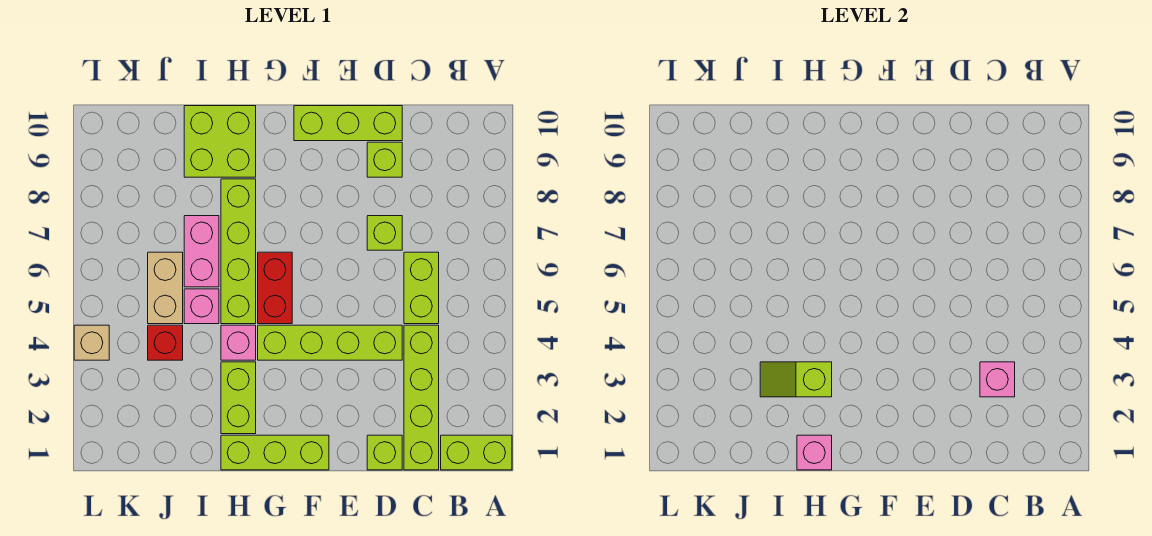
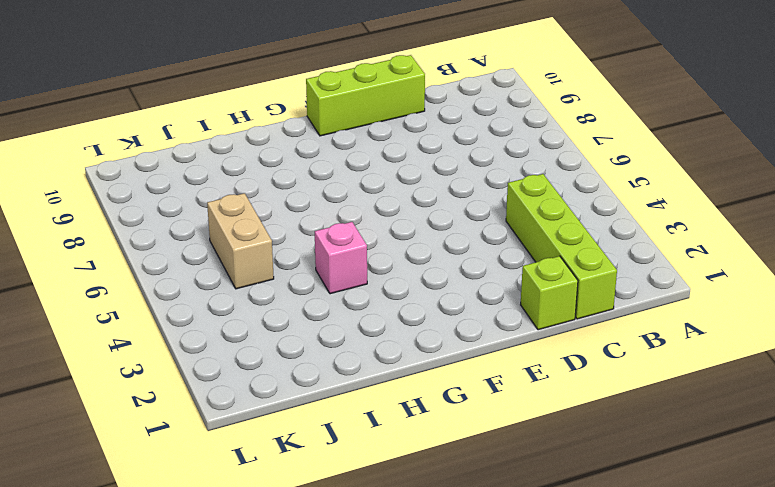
none -> lime 1x2 brick [441,435,512,470]
none -> lime 1x2 brick [404,252,439,324]
none -> lime 1x4 brick [258,325,402,360]

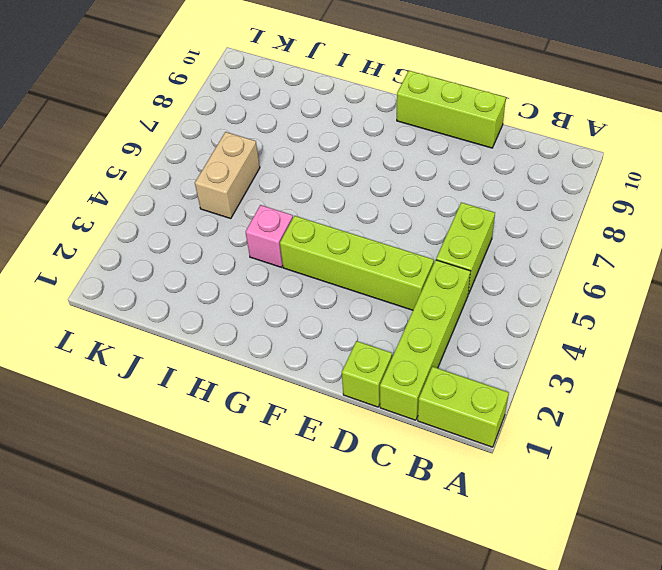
none -> lime 1x1 brick [367,216,402,250]
none -> lime 1x1 brick [367,142,402,177]
none -> lime 1x3 brick [221,435,329,470]

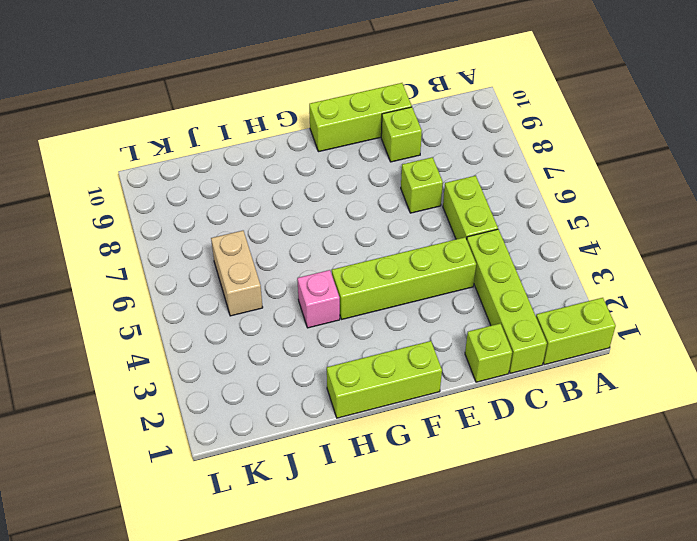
none -> red 1x2 brick [258,252,292,324]
none -> lime 1x2 brick [221,362,256,434]
none -> lime 1x4 brick [221,179,256,324]

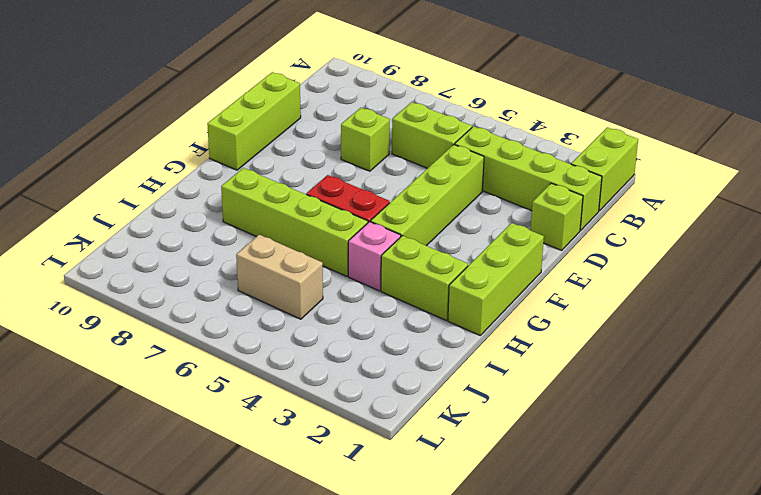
none -> lime 1x1 brick [367,142,402,177]
none -> lime 2x2 brick [184,106,256,177]
none -> pink 1x1 brick [184,289,219,324]

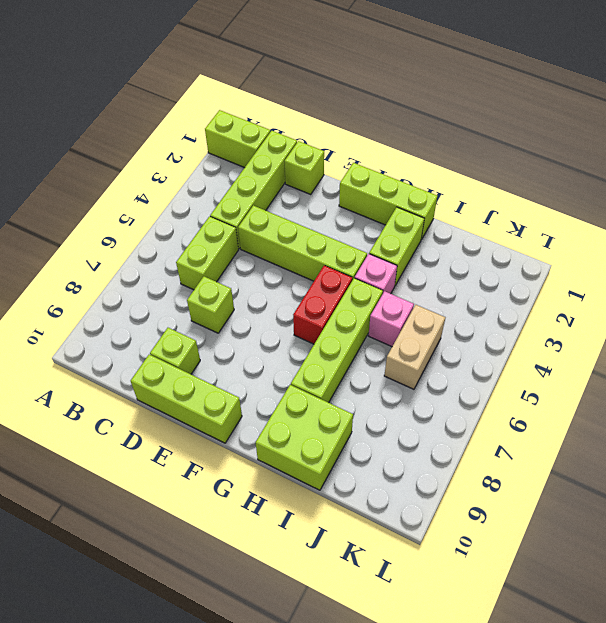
none -> pink 1x2 brick [184,216,219,287]
none -> red 1x1 brick [148,325,183,360]
none -> tan 1x1 brick [74,325,109,360]

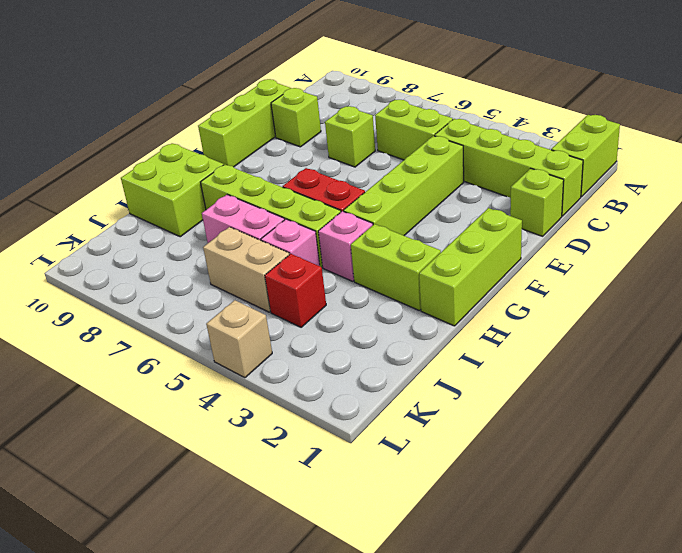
none -> pink 1x1 brick [980,362,1015,397]
none -> pink 1x1 brick [797,435,832,470]
none -> lime 1x2 slope [760,362,832,397]

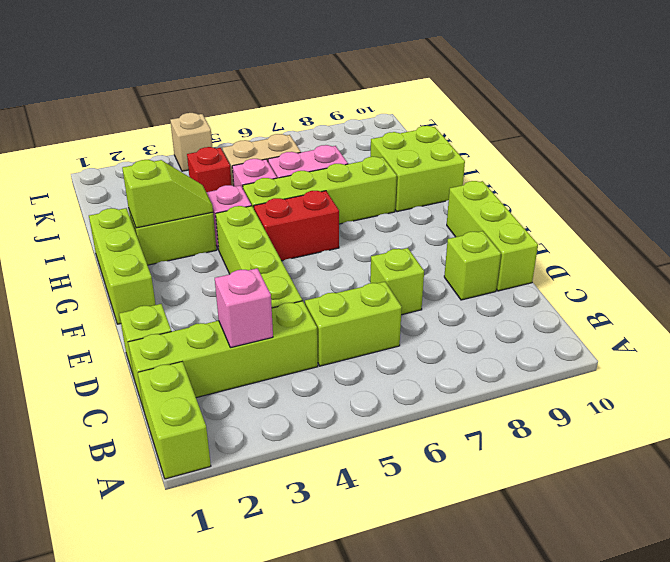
lime 1x2 slope [122,160,213,228] -> lime 1x2 slope turned to [760,362,832,397]
none -> pink 1x1 brick [797,435,832,470]

